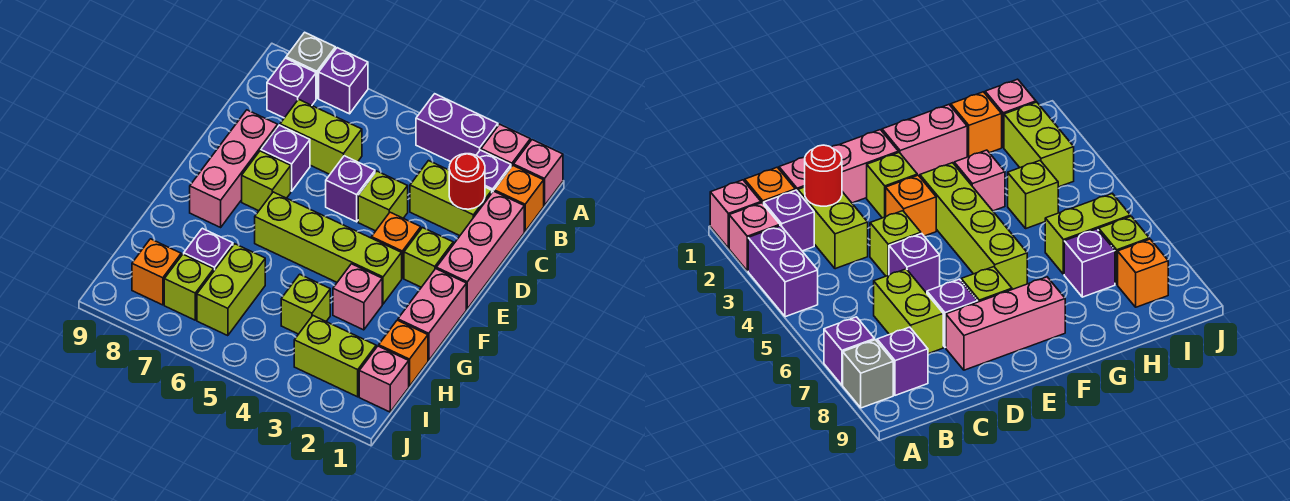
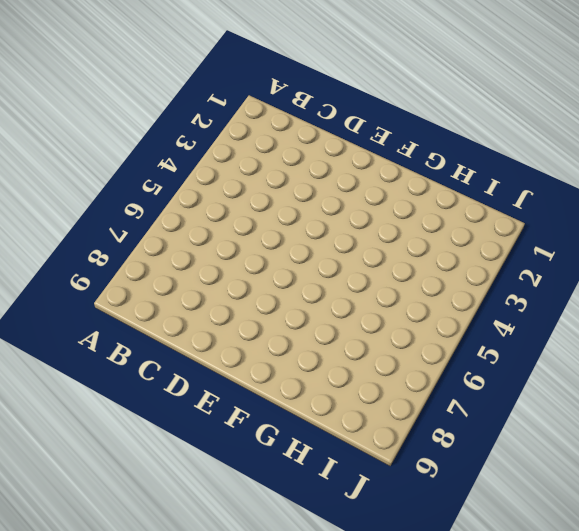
none -> pink 1x1 brick [514,140,563,206]
none -> pink 1x1 brick [481,124,530,167]
none -> purple 1x2 brick [416,94,498,162]
none -> purple 1x1 brick [319,48,368,114]

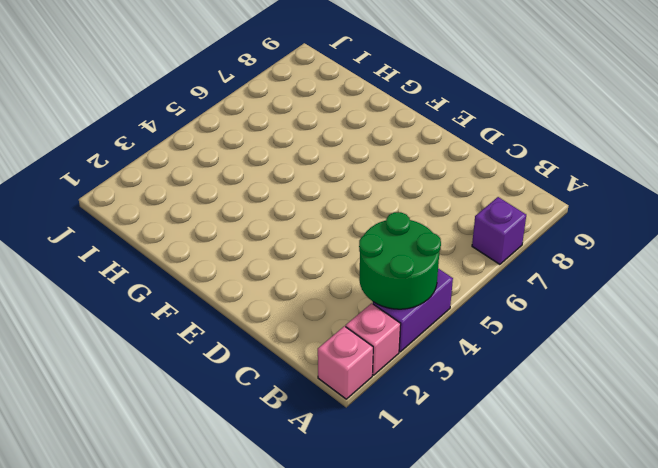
green 2x2 round brick [359,212,441,309] -> none
none -> grey 1x1 brick [286,32,335,98]
none -> orange 1x1 brick [494,165,544,231]
none -> purple 1x1 brick [476,150,511,192]
none -> purple 1x1 brick [267,58,316,118]

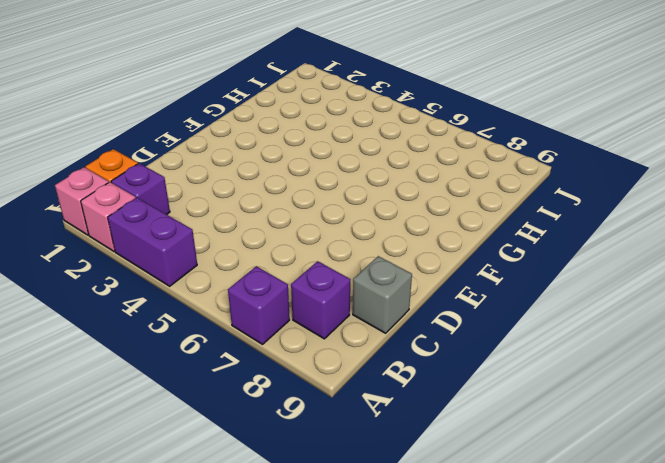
grey 1x1 brick [353,256,412,333] -> grey 1x1 brick moved to [286,32,335,98]
none -> pink 1x3 brick [436,191,524,309]
none -> lime 1x2 brick [410,161,492,236]
none -> lime 1x2 brick [280,99,362,174]
none -> lime 1x1 brick [358,171,408,231]

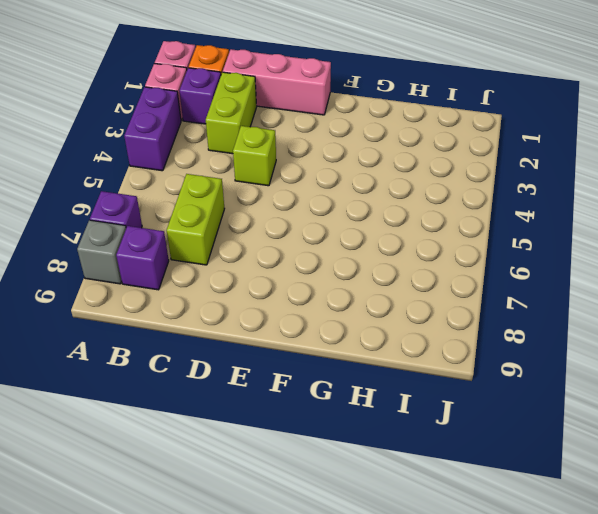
none -> purple 1x1 brick [326,156,375,222]
none -> purple 1x1 brick [261,125,310,191]
none -> pink 1x3 brick [190,110,278,227]
none -> lime 1x1 brick [404,228,453,287]

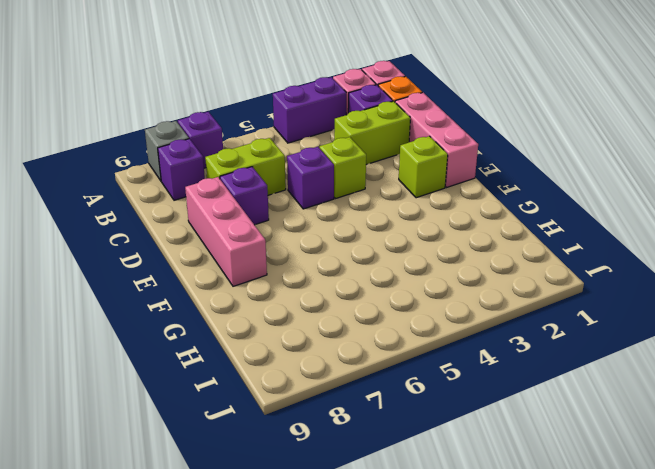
none -> orange 1x1 brick [371,212,421,278]
none -> lime 1x1 brick [242,151,291,211]
none -> pink 1x2 brick [398,269,466,361]
none -> lime 1x4 brick [255,192,402,304]

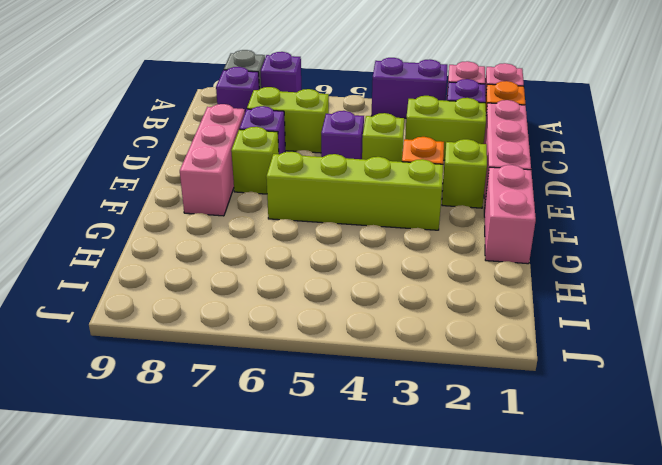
none -> pink 1x1 brick [333,264,382,330]
none -> orange 1x1 brick [379,320,428,386]
none -> lime 1x1 brick [281,274,330,334]
none -> lime 1x2 brick [197,244,265,336]

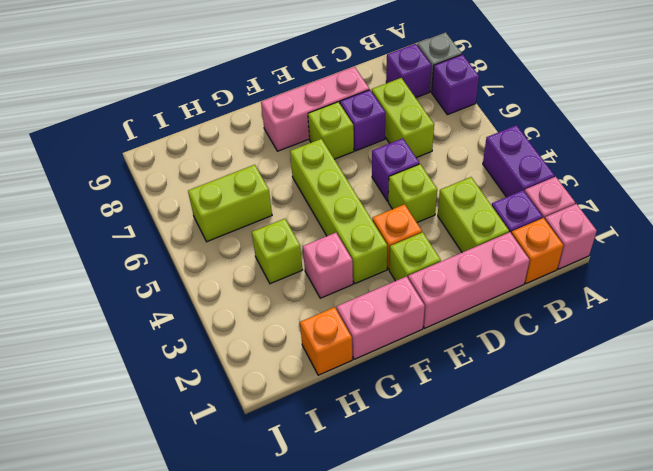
none -> purple 1x1 brick [184,228,233,270]
none -> pink 1x1 brick [359,346,409,412]
none -> lime 1x2 brick [294,316,376,397]
none -> lime 1x1 brick [164,254,214,320]

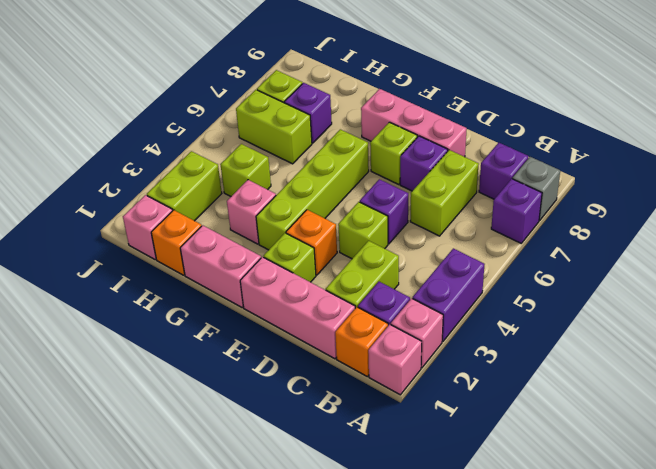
none -> orange 1x1 brick [132,239,181,305]
none -> red 1x1 round brick [449,154,485,209]

